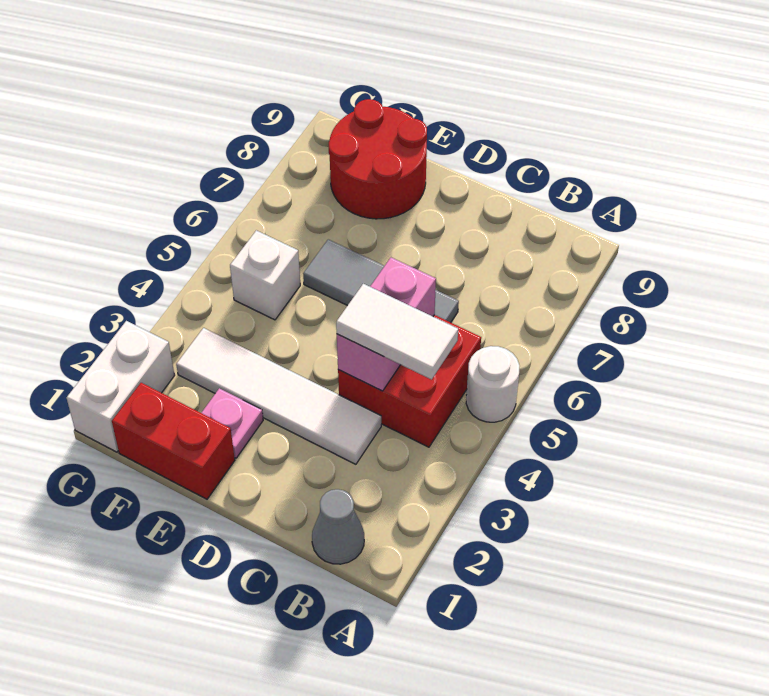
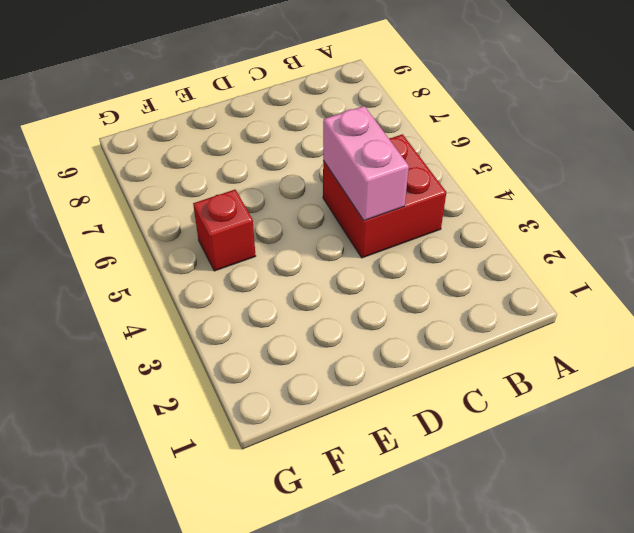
red 1x1 brick [193,190,256,271] -> white 1x1 brick [230,230,300,320]
none -> white 1x1 round brick [466,346,520,422]
none -> grey 1x1 cone [312,489,364,564]
none -> white 1x4 tile [176,328,381,464]

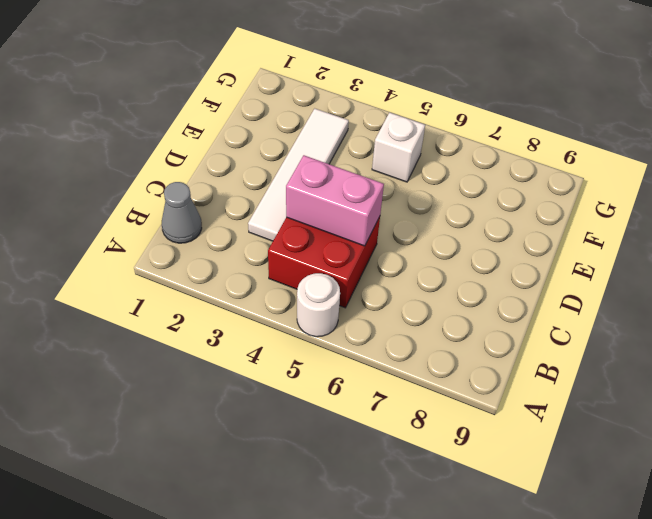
none -> grey 1x3 tile [303,239,459,322]
none -> red 1x2 brick [112,383,235,499]
none -> pink 1x1 plate [201,388,263,458]

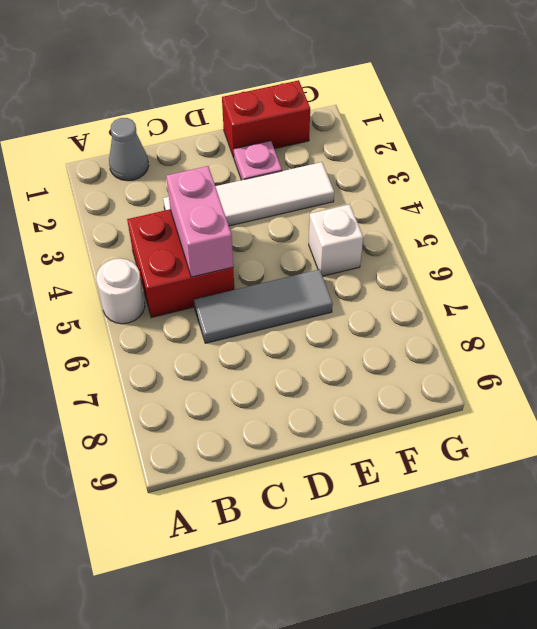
none -> red 2x2 round brick [329,99,427,219]
none -> white 1x2 brick [66,321,175,452]
none -> white 1x2 tile [336,284,458,380]

